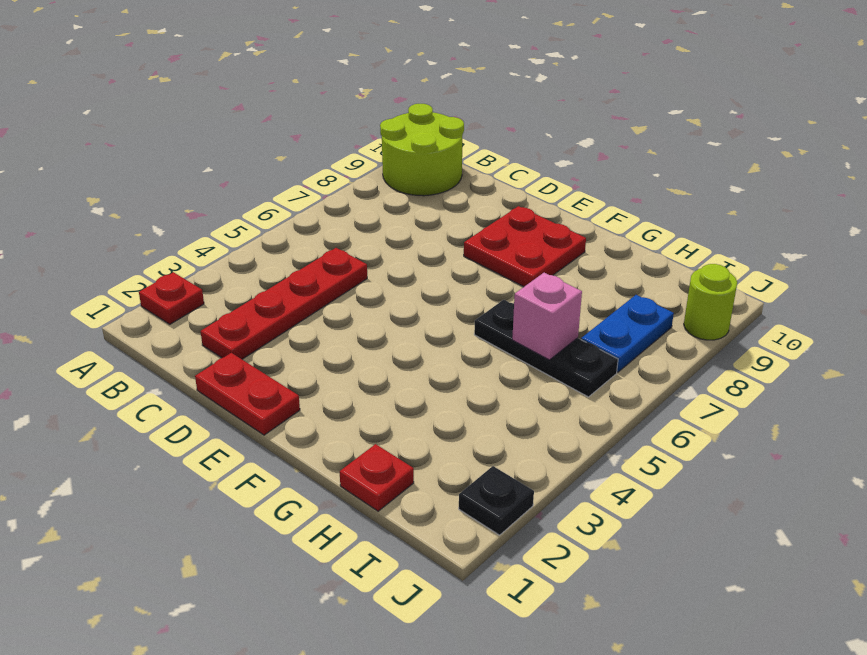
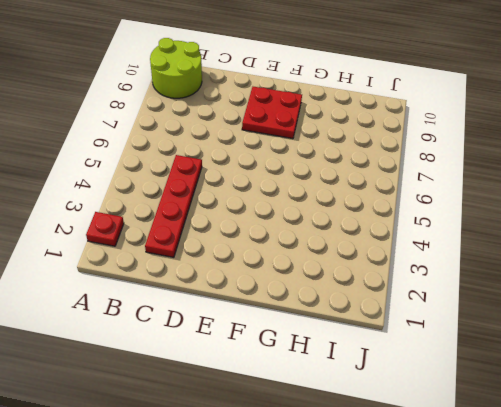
none -> red 1x2 plate [195,353,300,435]
none -> black 1x3 plate [474,300,618,397]

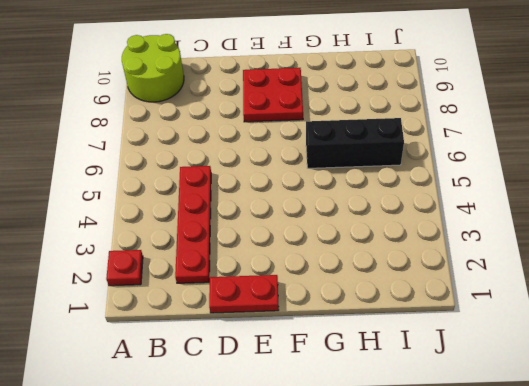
black 1x3 brick [306,118,404,168] -> black 1x3 plate [474,300,618,397]
none -> red 1x1 plate [340,444,414,511]
none -> blue 1x2 plate [581,295,674,372]

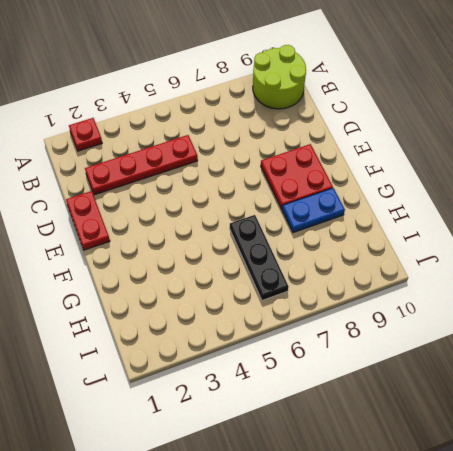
blue 1x2 plate [282,188,345,233] -> blue 1x2 plate moved to [581,295,674,372]
none -> red 1x1 plate [340,444,414,511]
none -> black 1x1 plate [459,466,534,535]

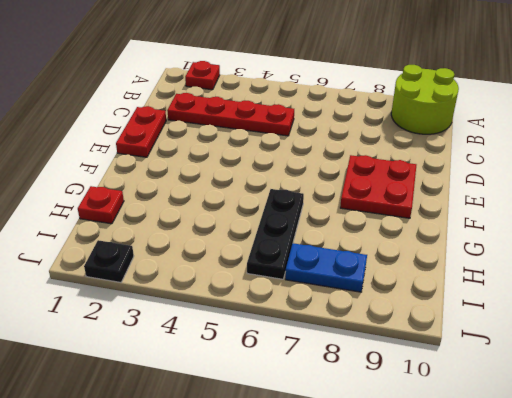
none -> lime 1x1 round brick [684,264,737,340]
none -> pink 1x1 brick [512,273,582,360]

